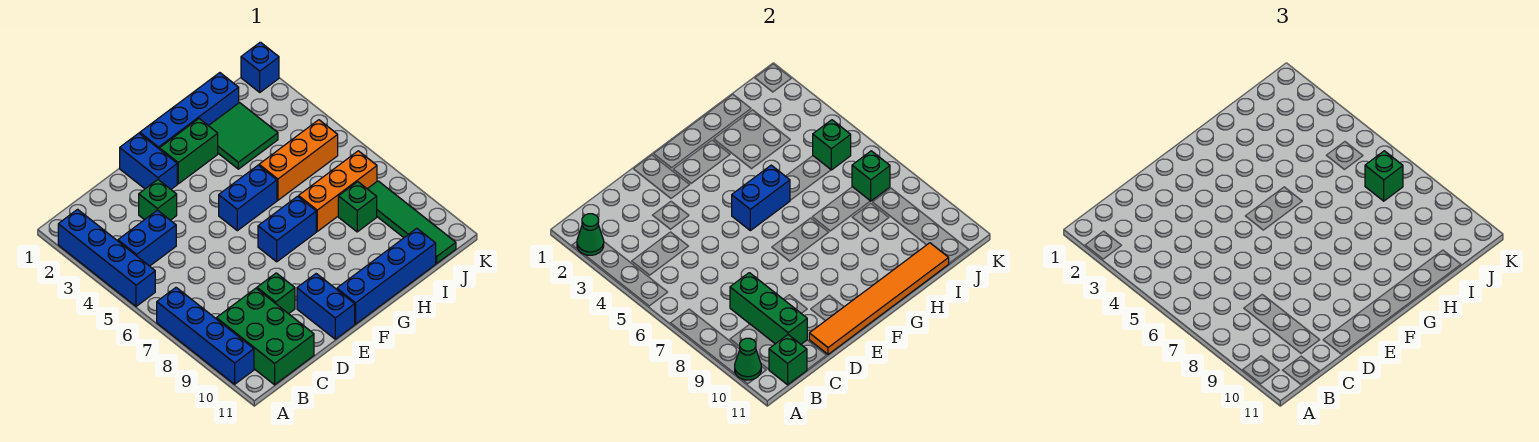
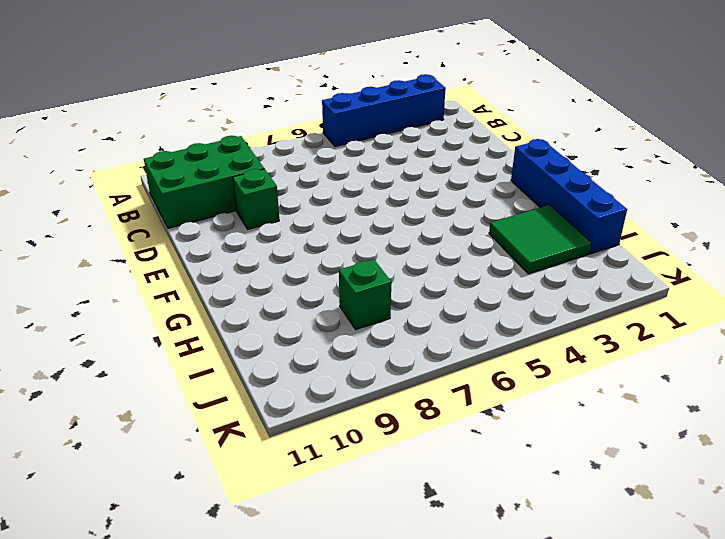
none -> blue 1x4 brick [157,288,254,384]
none -> blue 1x2 brick [118,210,176,266]
none -> green 1x1 brick [139,180,177,220]

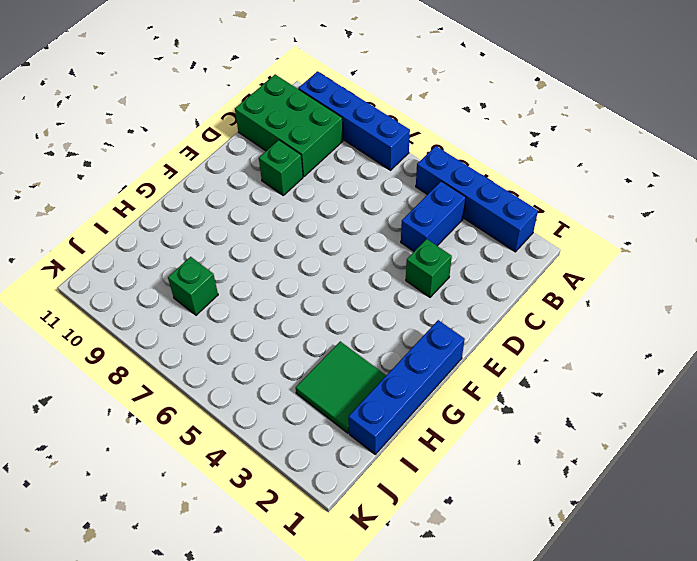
none -> blue 1x2 brick [120,133,177,189]
none -> blue 1x2 brick [297,274,355,339]
none -> green 1x2 brick [160,119,218,184]

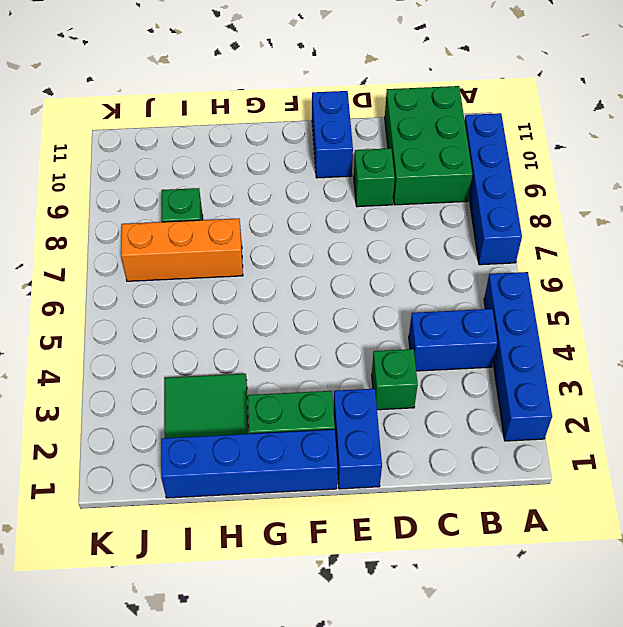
none -> blue 1x2 brick [219,165,277,231]
none -> blue 1x2 brick [258,196,316,262]
none -> blue 1x4 brick [337,228,436,324]

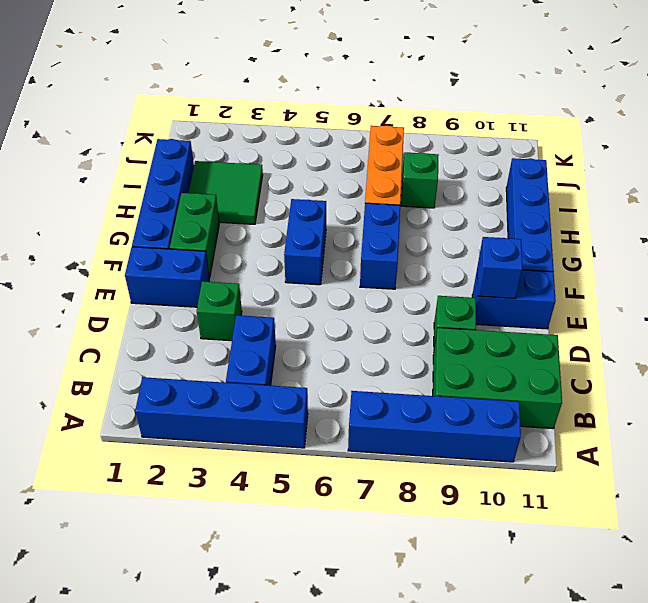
blue 1x1 brick [477,237,523,299] -> blue 1x1 brick moved to [241,42,279,92]
none -> orange 1x3 brick [259,120,338,200]
none -> green 1x4 tile [368,181,456,263]
none -> green 1x1 cone [577,214,604,255]

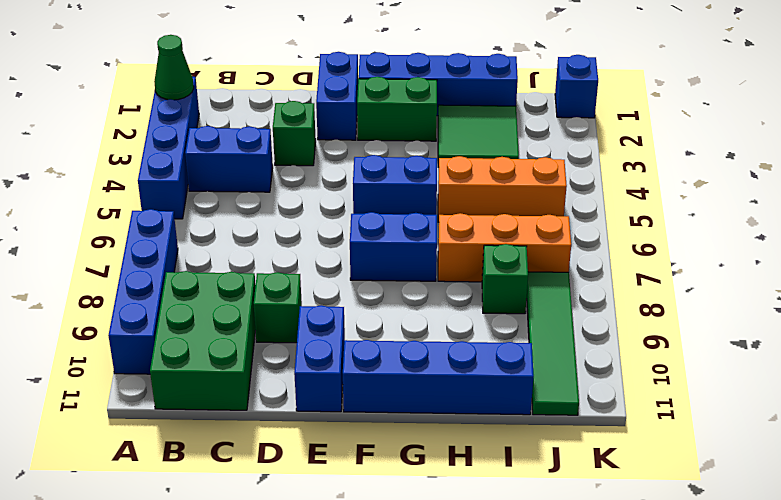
none -> green 1x1 cone [735,338,761,380]
none -> green 1x1 brick [769,335,807,385]
none -> green 1x3 brick [730,273,807,344]

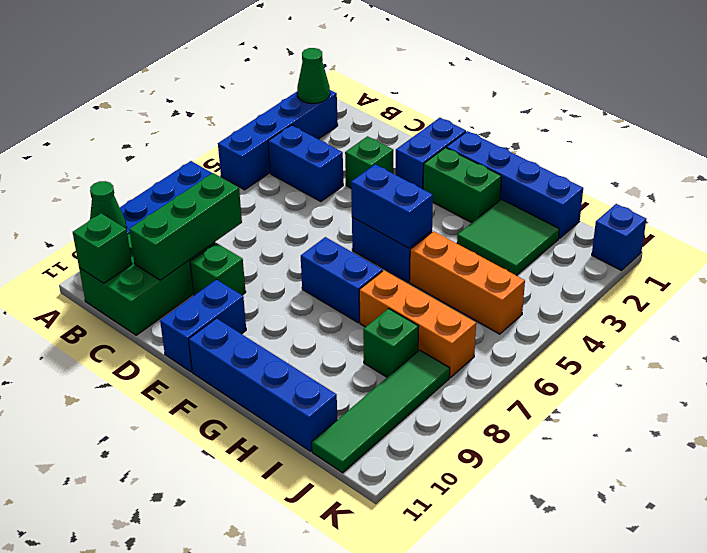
none -> orange 1x6 tile [809,243,949,354]
none -> green 1x1 brick [813,120,851,170]
none -> green 1x1 brick [852,151,890,201]

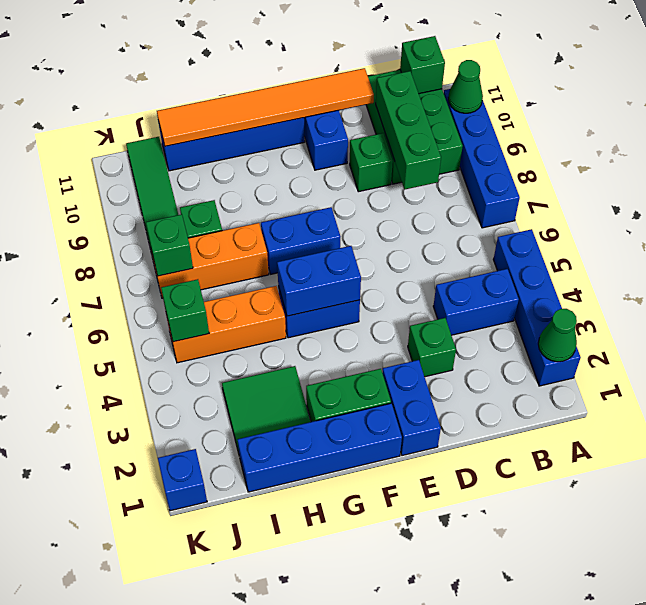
none -> green 1x1 brick [1365,151,1403,201]

